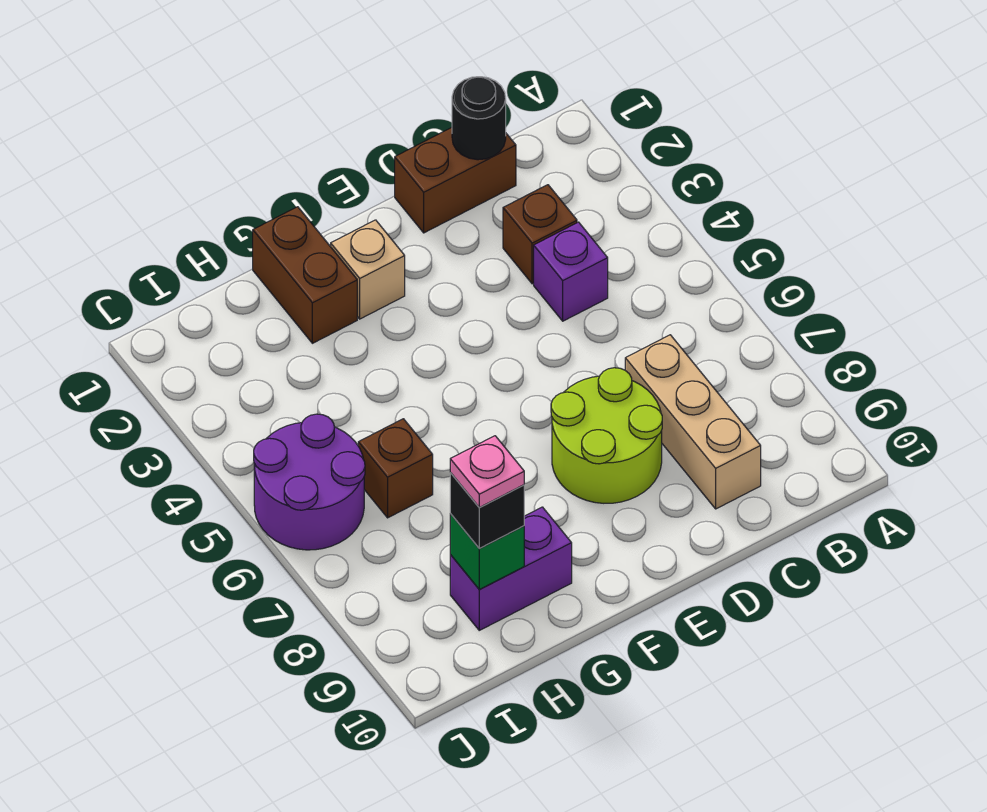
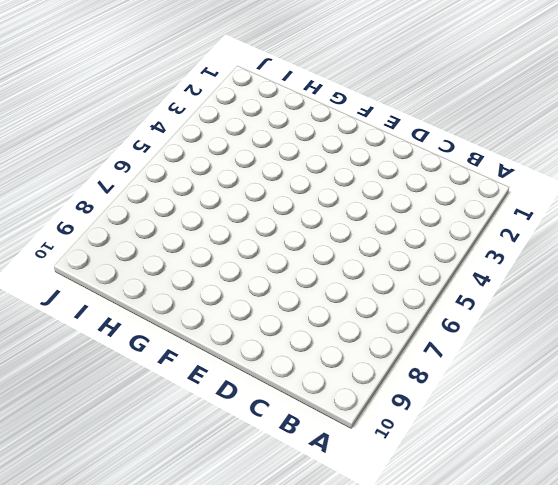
none -> brown 1x2 brick [395,127,516,233]
none -> brown 1x1 brick [503,185,577,284]
none -> purple 1x1 brick [534,222,608,321]

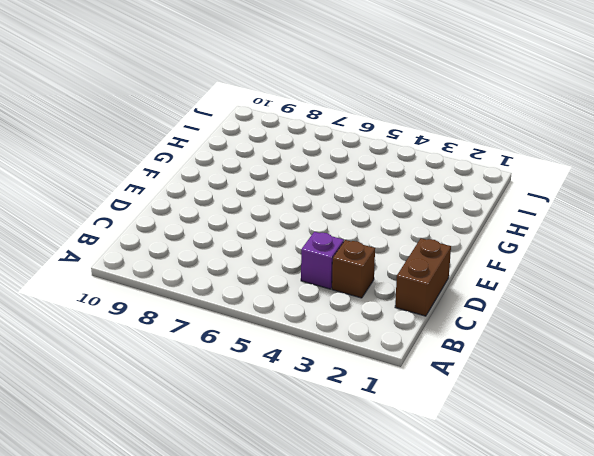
none -> tan 1x3 brick [625,335,761,509]
none -> lime 2x2 round brick [551,368,662,503]
none -> tan 1x1 brick [331,220,405,319]

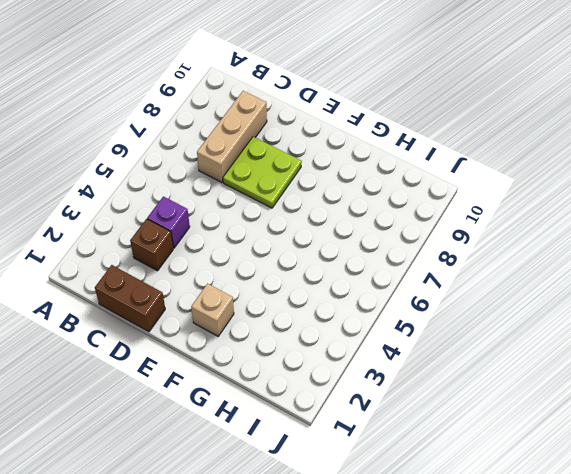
lime 2x2 plate [223,137,302,208] -> lime 2x2 round brick [551,368,662,503]
none -> brown 1x2 brick [253,207,357,343]
none -> purple 1x2 brick [450,507,572,630]
none -> brown 1x1 brick [358,419,433,518]

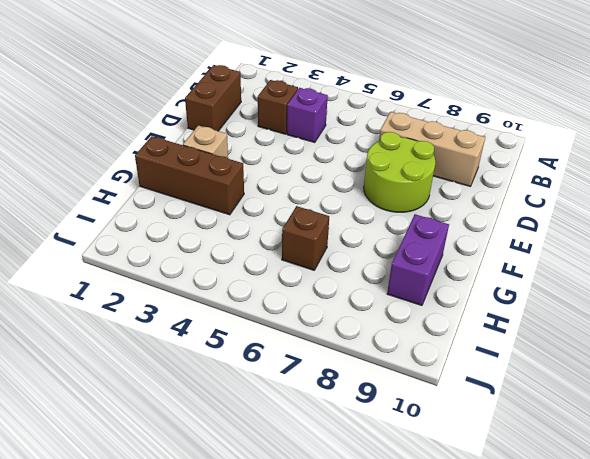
brown 1x3 brick [135,136,244,215] -> brown 1x2 brick [253,207,357,343]
none -> purple 2x2 round brick [254,414,365,550]
none -> black 1x1 round brick [452,77,506,160]
none -> green 1x1 brick [450,514,524,589]

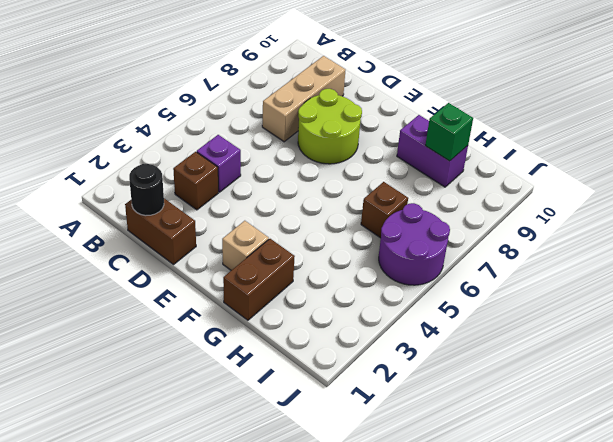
none -> black 1x1 brick [450,473,524,548]
none -> pink 1x1 plate [450,436,524,507]

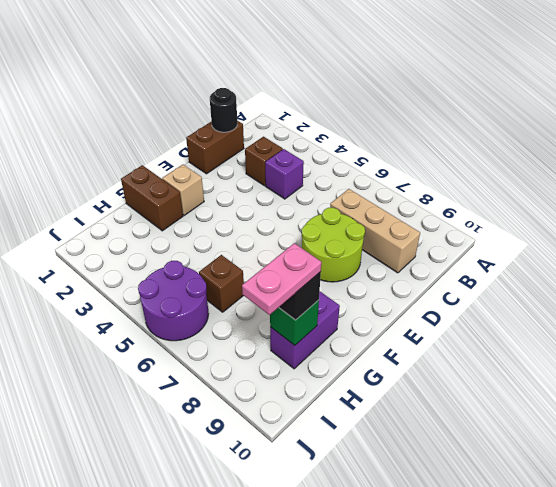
pink 1x2 plate [242,243,321,315] -> pink 1x1 plate [450,436,524,507]

